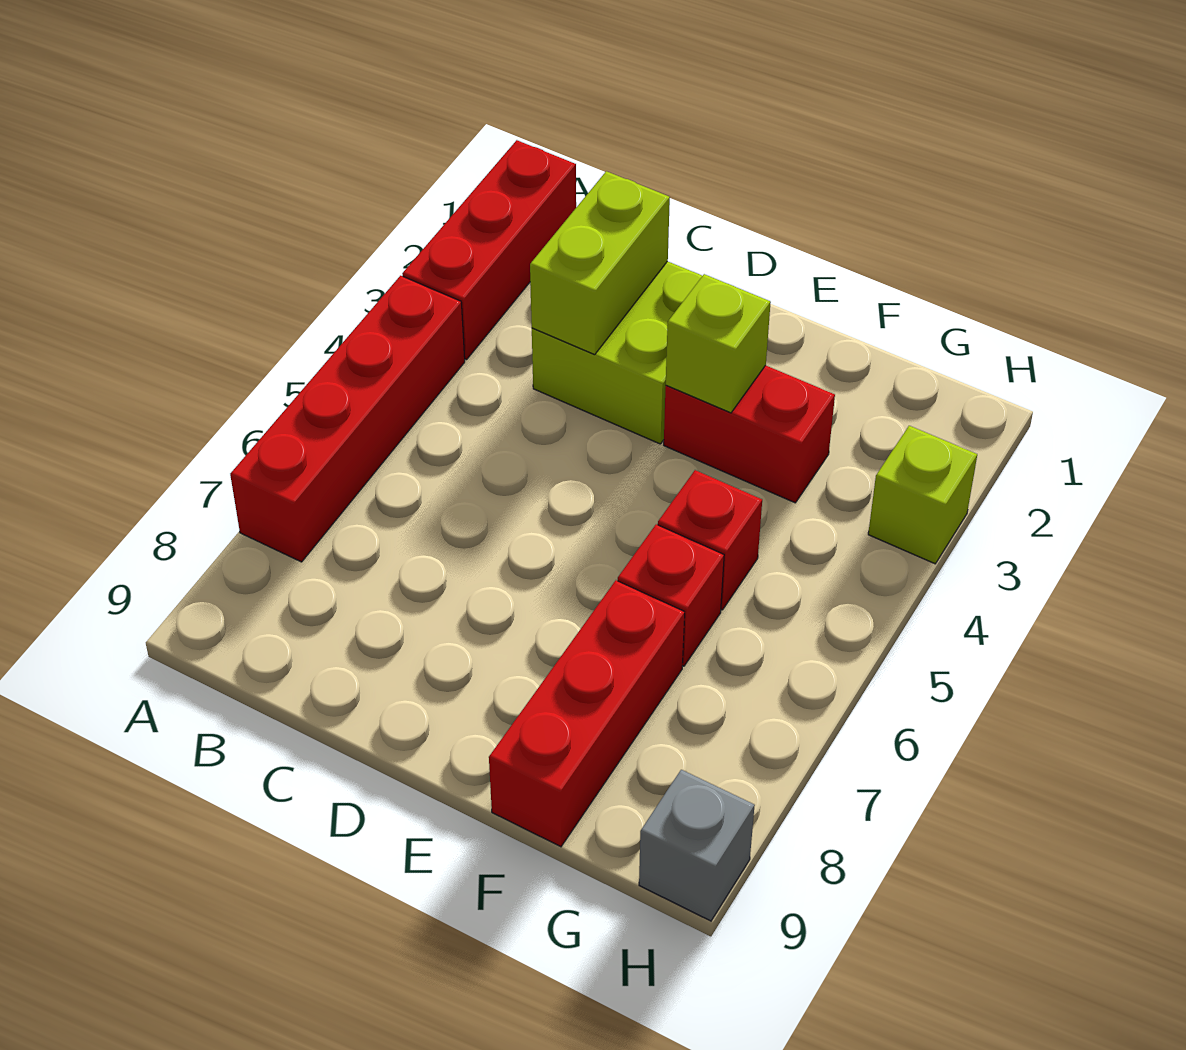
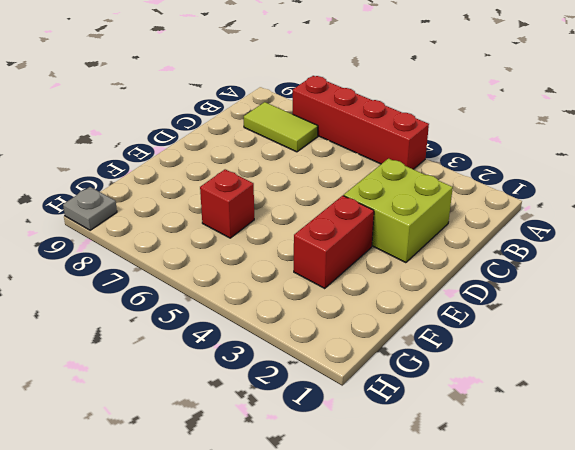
lime 1x2 tile [244,102,318,152] -> none
grey 1x1 plate [63,187,117,230] -> grey 1x1 brick [639,770,755,921]
none -> red 1x3 brick [402,140,576,360]
none -> red 1x1 brick [658,470,762,610]

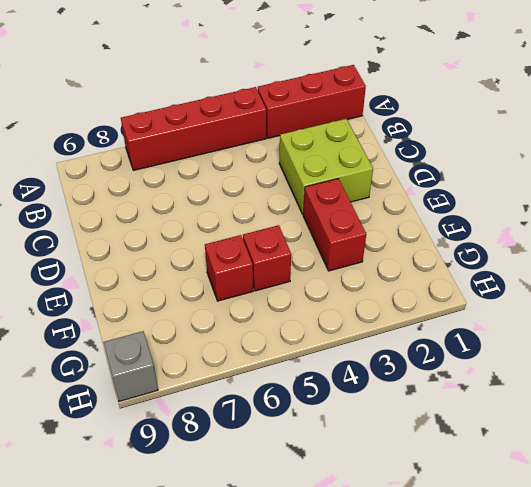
none -> red 1x3 brick [489,580,685,847]
none -> lime 1x1 brick [868,426,977,564]

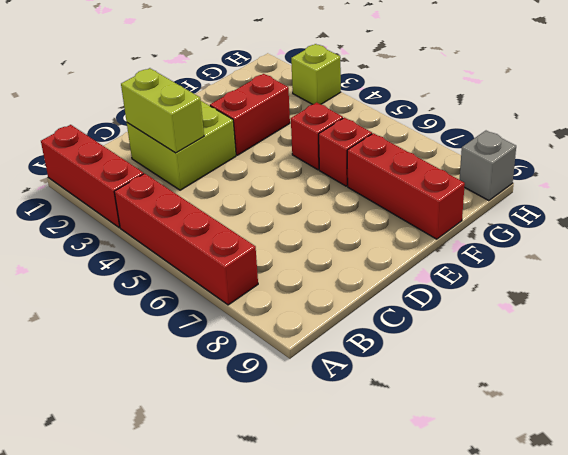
none -> lime 1x1 brick [666,274,771,413]

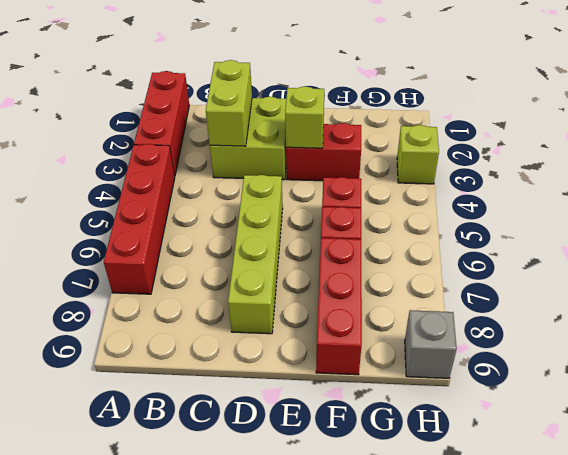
lime 1x4 brick [228,175,283,334] -> none

